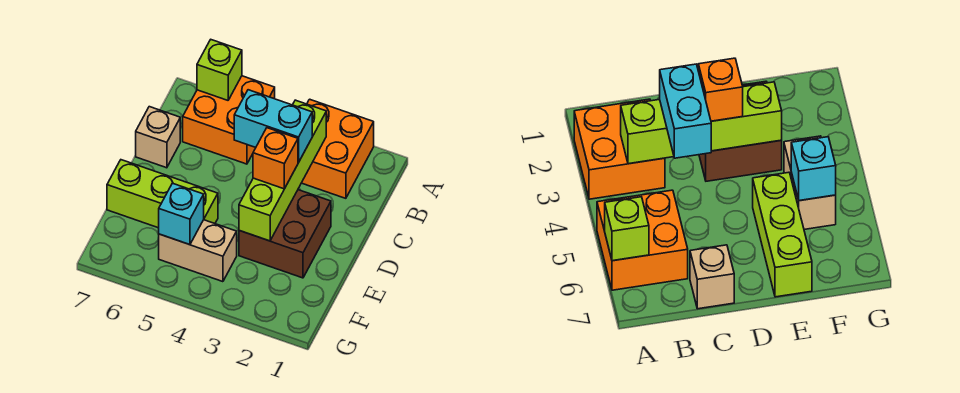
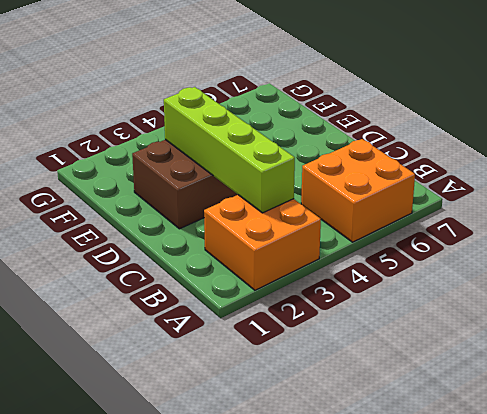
none -> tan 1x1 brick [136,107,180,168]
none -> lime 1x3 brick [107,160,218,228]

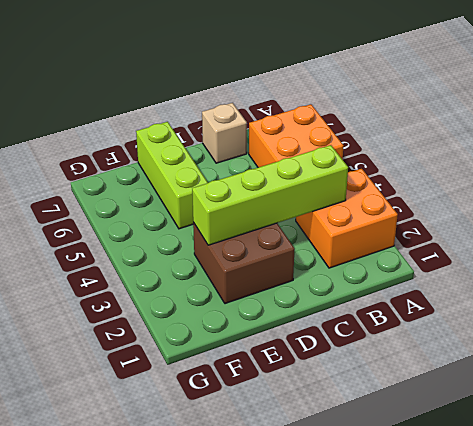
none -> tan 1x2 brick [159,220,237,282]
none -> lime 1x1 brick [197,40,242,100]

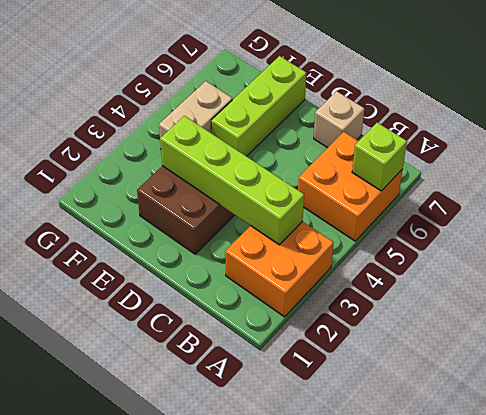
none -> cyan 1x1 brick [159,183,204,245]
none -> cyan 1x2 brick [234,90,312,162]

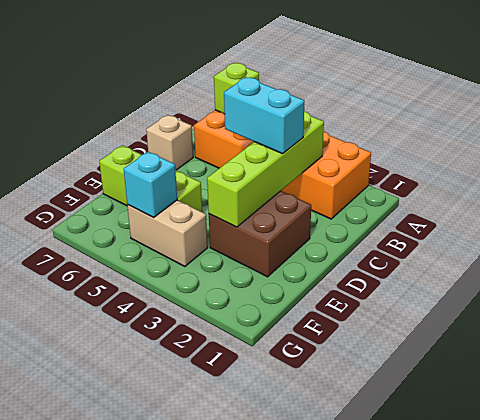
none -> orange 1x1 brick [253,128,298,189]

